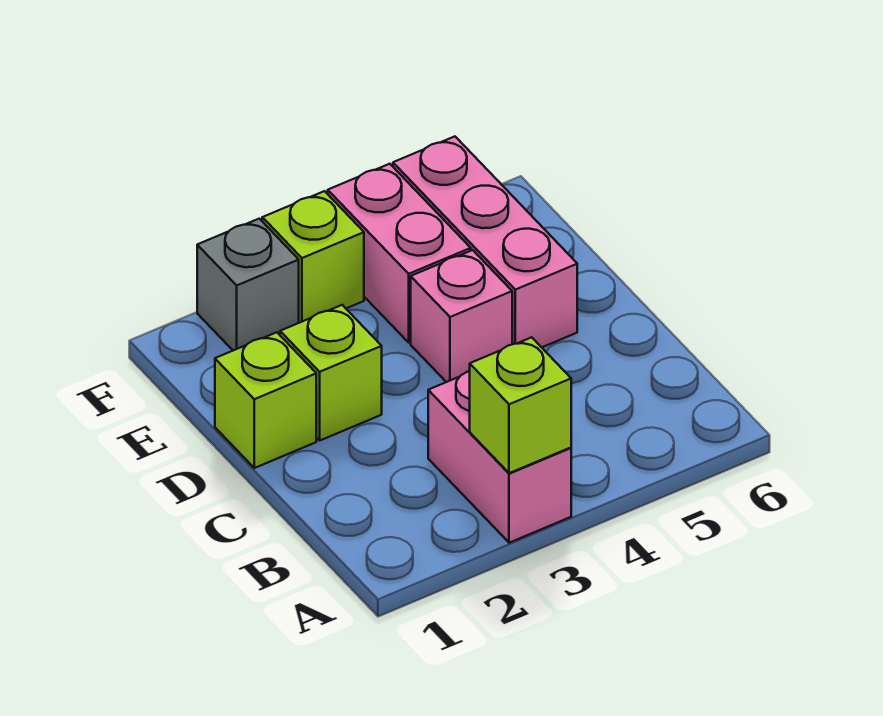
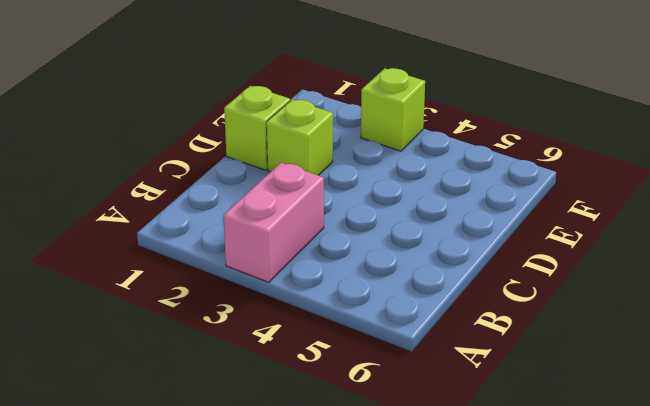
none -> pink 1x1 brick [411,250,512,382]
none -> pink 1x3 brick [393,137,577,347]

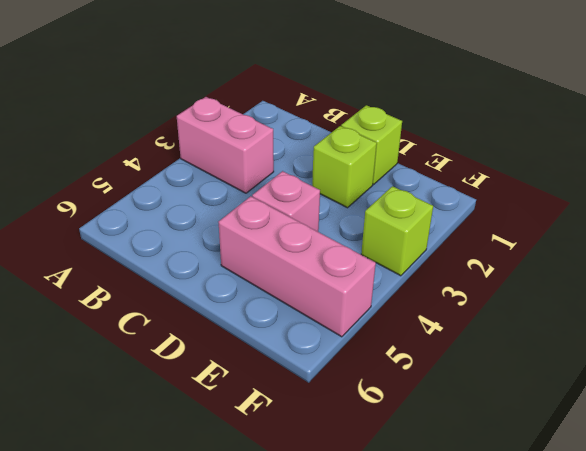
none -> pink 1x2 brick [328,164,471,343]
none -> grey 1x1 brick [197,219,299,350]

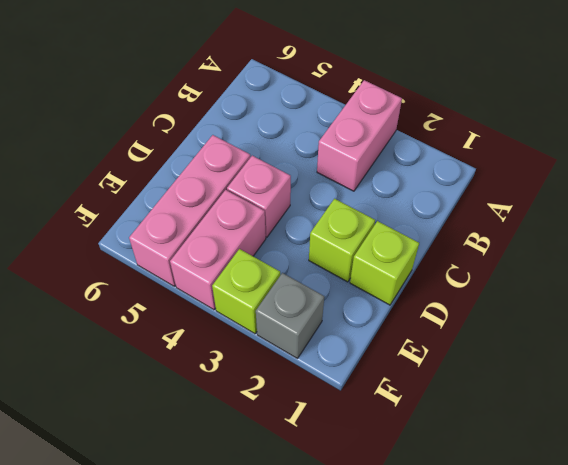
none -> lime 1x1 brick [470,337,571,473]

